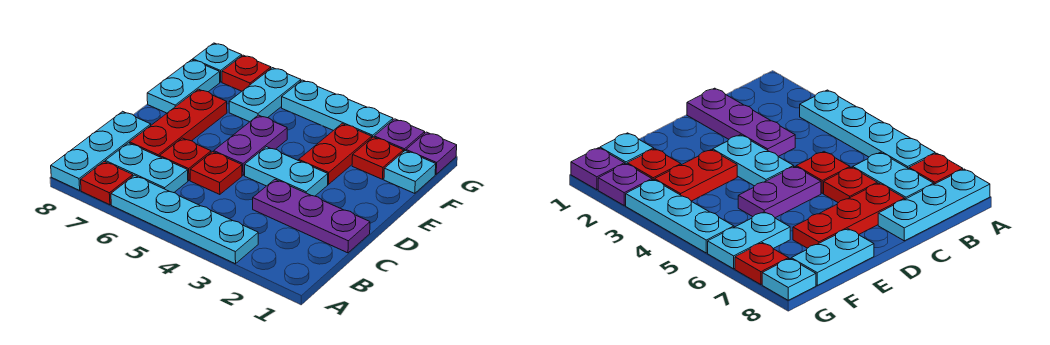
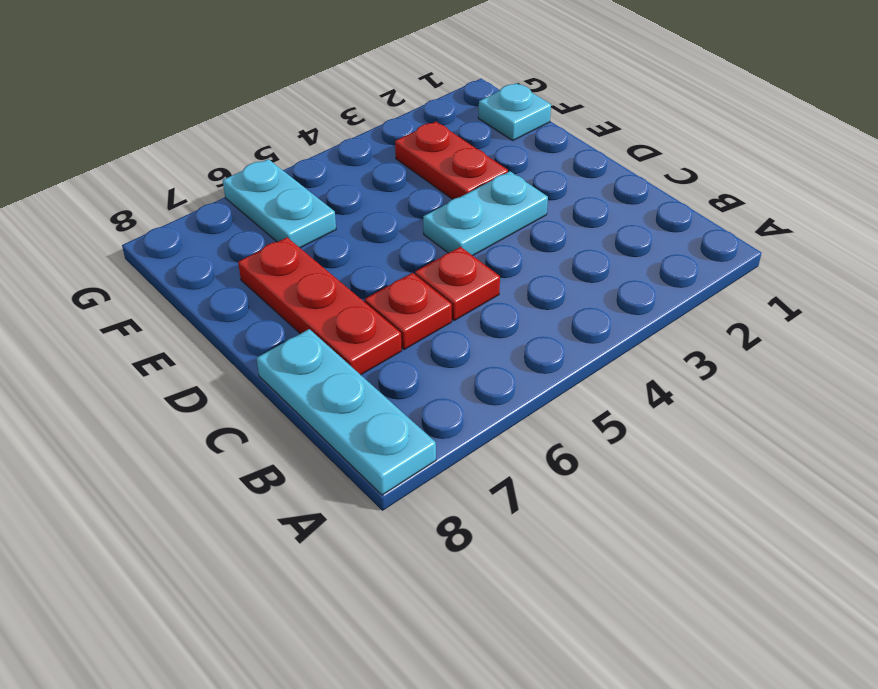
none -> cyan 1x4 plate [111,175,258,264]
none -> red 1x1 plate [81,162,133,205]
none -> cyan 1x2 plate [105,143,188,193]

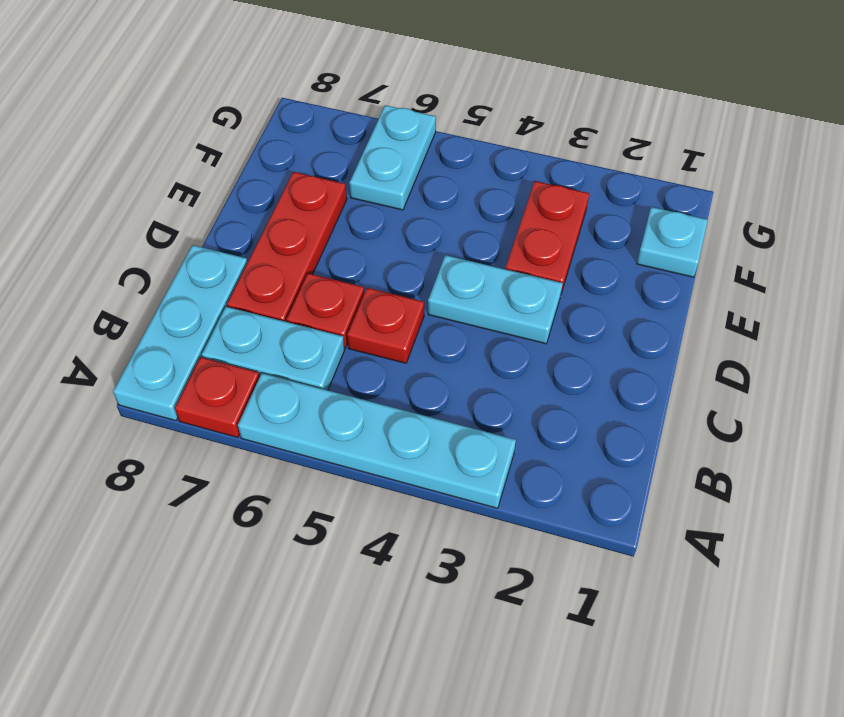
none -> purple 1x3 plate [253,180,370,253]
none -> purple 1x2 plate [214,115,287,175]
none -> cyan 1x2 plate [147,60,220,113]

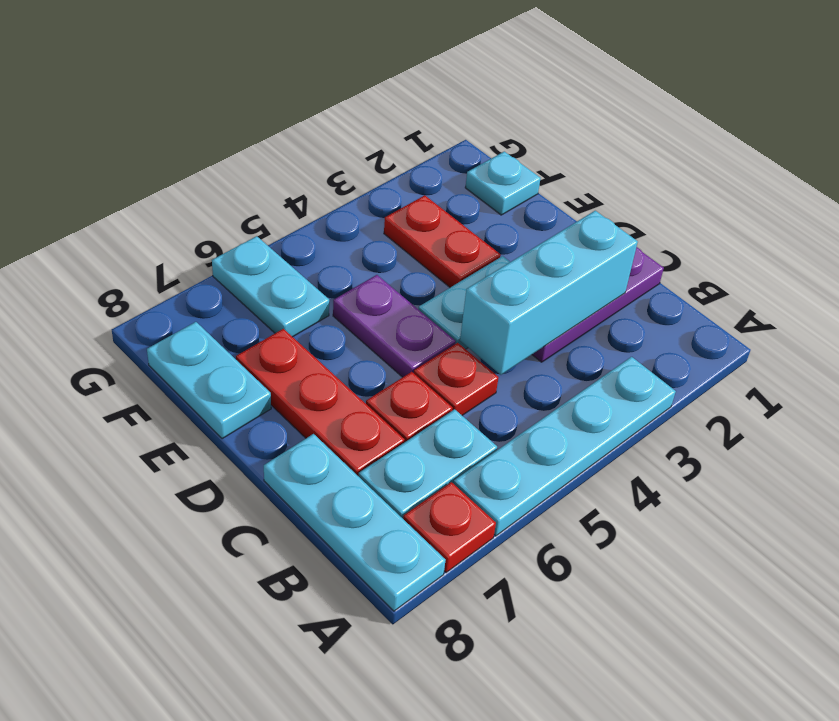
cyan 1x3 brick [460,211,638,375] -> none
none -> red 1x1 plate [352,137,404,179]
none -> purple 1x1 plate [406,132,457,174]
none -> purple 1x1 plate [374,119,425,152]

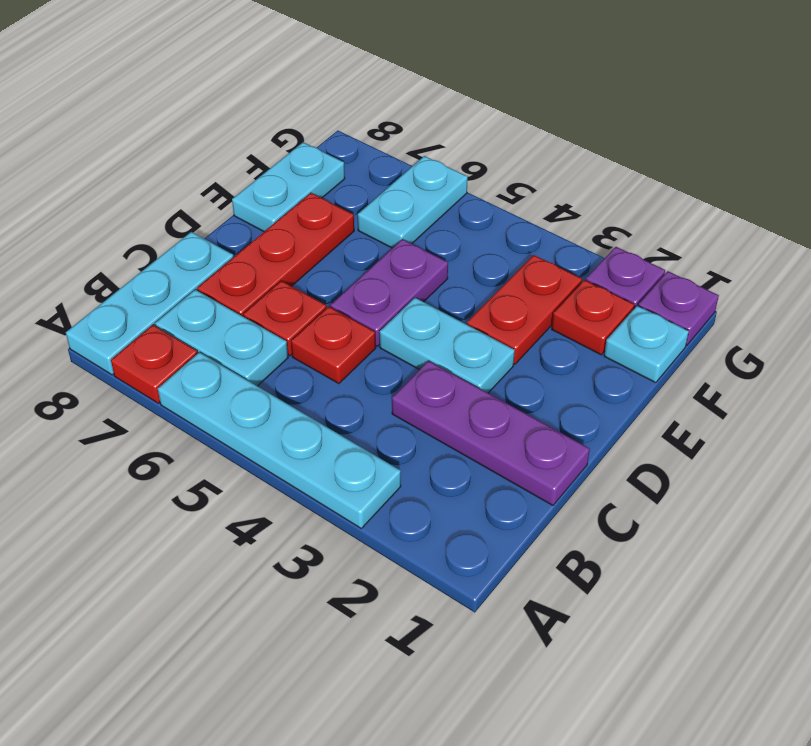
none -> cyan 1x3 plate [282,80,393,138]
none -> red 1x1 plate [222,55,271,91]
none -> cyan 1x1 plate [193,43,242,82]

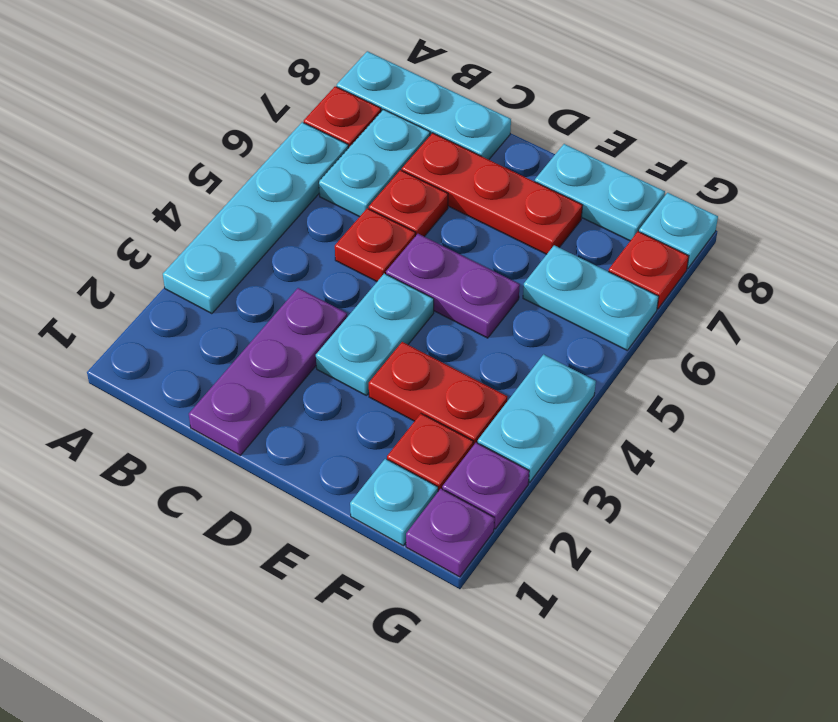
cyan 1x2 plate [477,354,596,482] -> cyan 1x3 plate [282,80,393,138]

